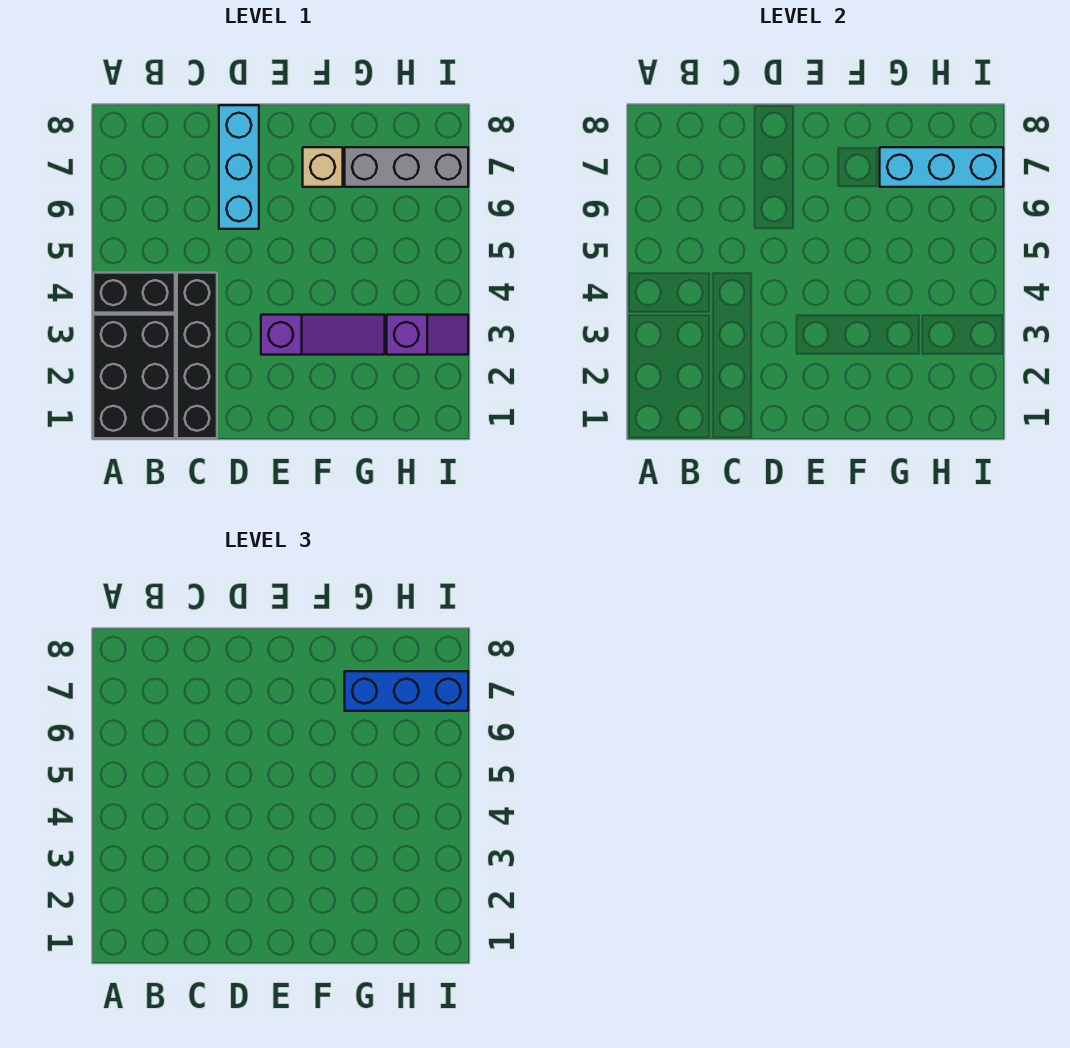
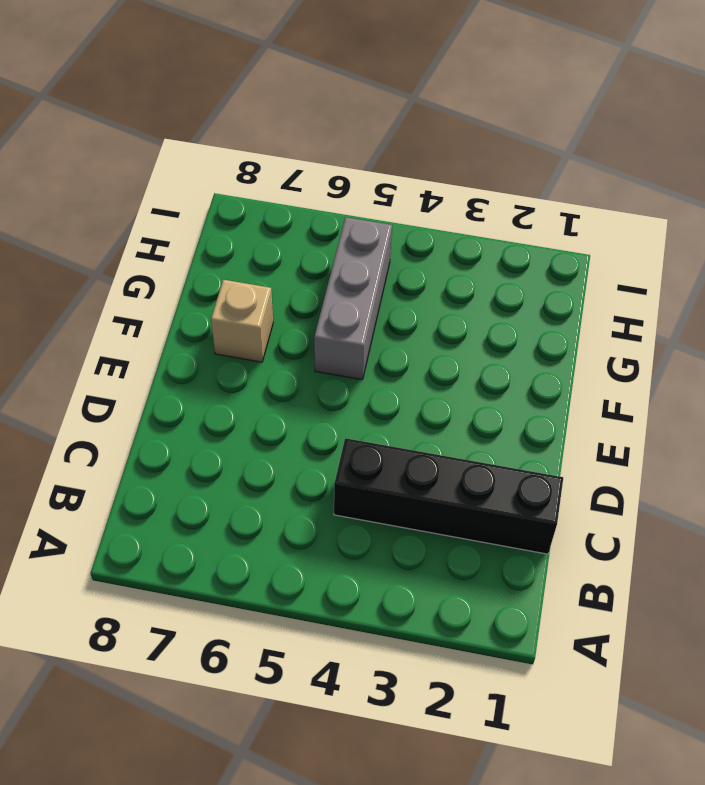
grey 1x3 brick [314,217,392,380] -> grey 1x3 brick moved to [345,147,468,187]
none -> black 2x3 brick [93,315,175,438]
none -> black 1x2 brick [93,273,175,313]

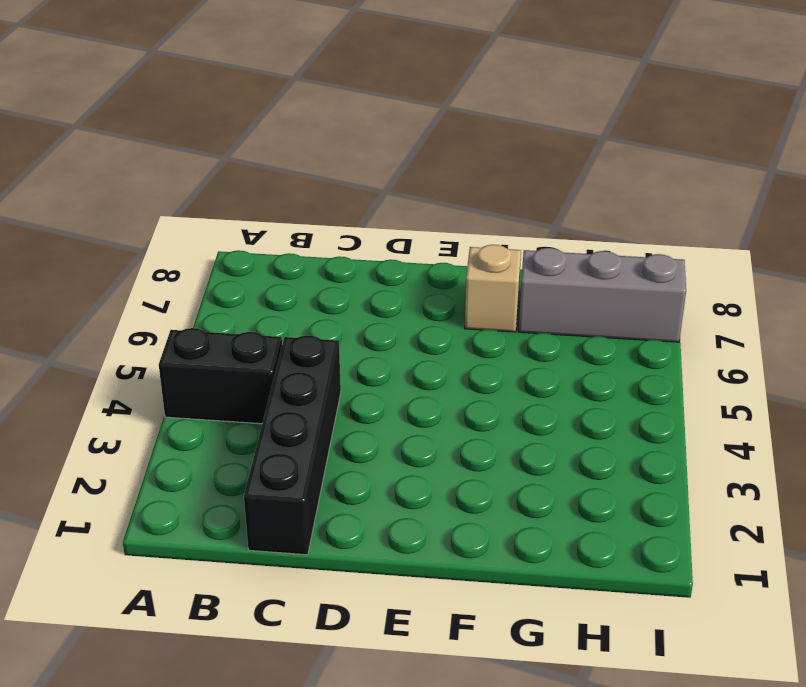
none -> black 2x3 brick [93,315,175,438]
none -> cyan 1x3 brick [219,105,259,229]

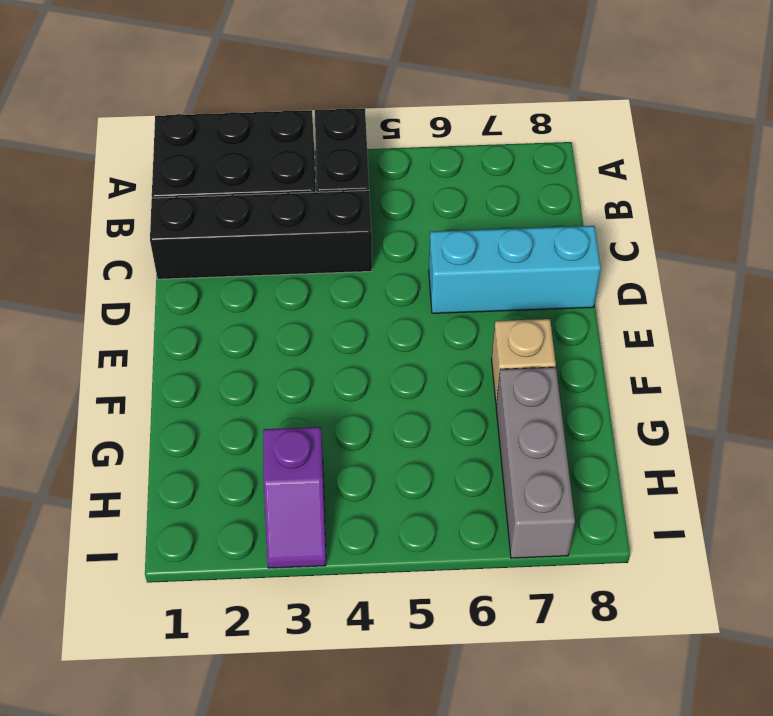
none -> purple 1x3 slope [261,315,385,355]
none -> cyan 1x3 brick [880,147,1003,187]

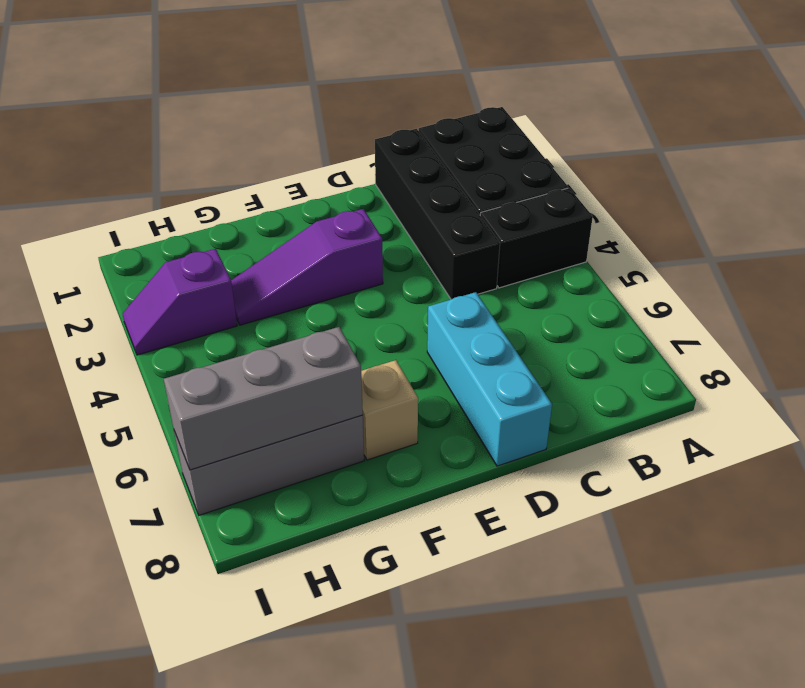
grey 1x3 brick [164,327,363,470] -> cyan 1x3 brick [880,147,1003,187]
none -> blue 1x3 brick [345,671,468,711]

